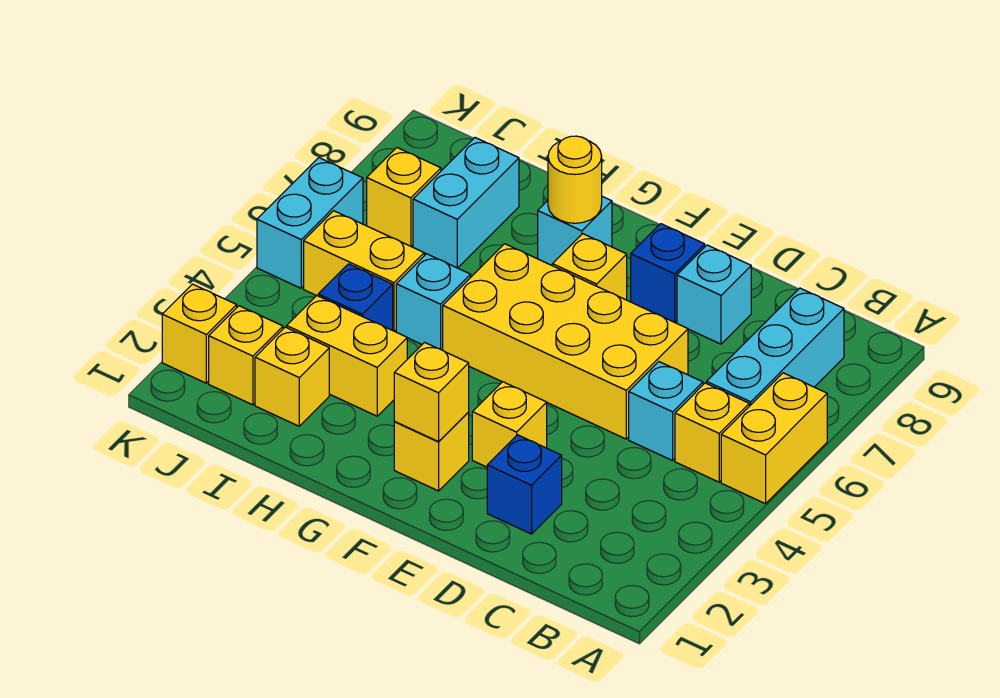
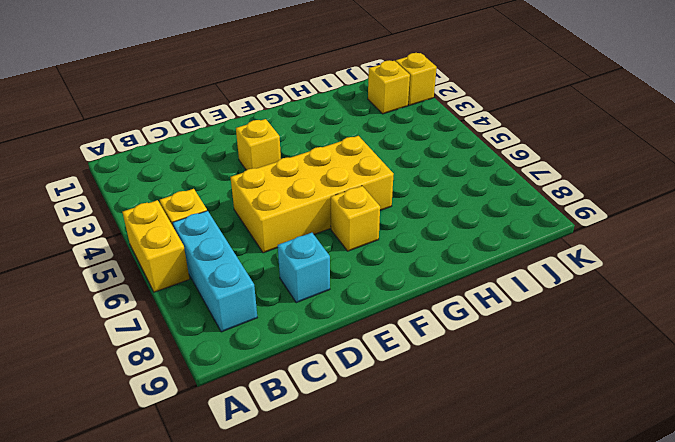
none -> cyan 1x1 brick [629,362,703,461]
none -> blue 1x1 brick [487,435,562,534]
none -> blue 1x1 brick [631,224,705,322]

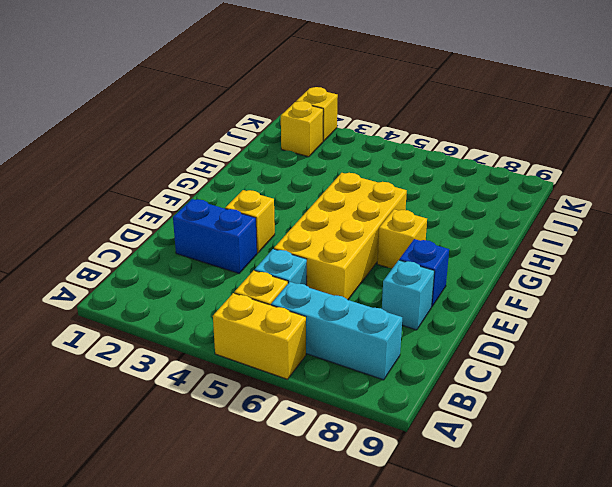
blue 1x2 brick [173,199,257,273] -> blue 1x1 brick [487,435,562,534]
none -> yellow 1x1 brick [394,412,469,491]
none -> cyan 1x1 brick [538,196,612,265]
none -> yellow 1x2 brick [287,296,407,416]

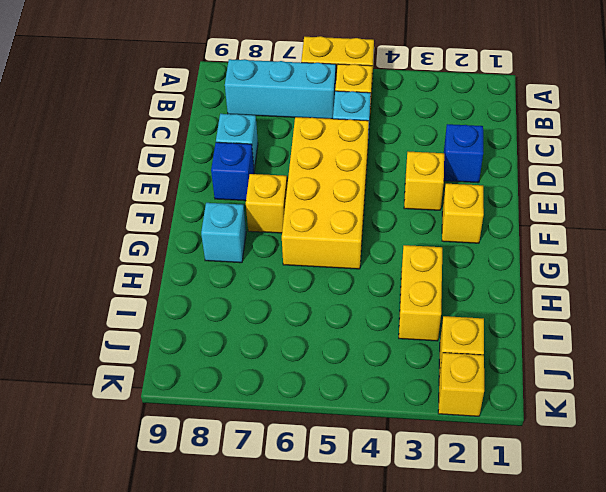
none -> cyan 1x1 brick [396,254,471,350]
none -> yellow 1x1 brick [255,327,329,426]
none -> blue 1x1 brick [318,264,393,330]

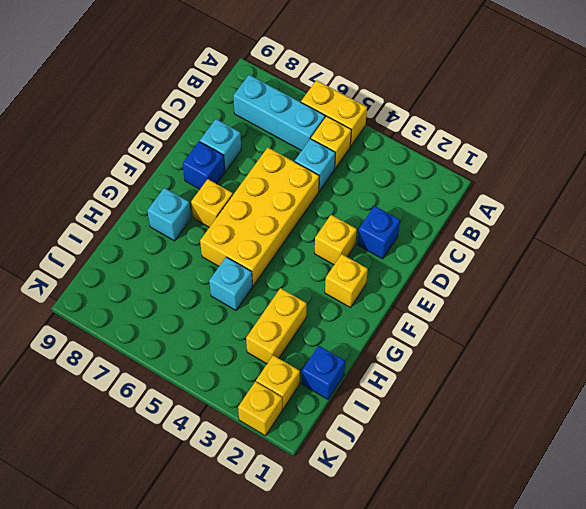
blue 1x1 brick [302,346,345,399] -> blue 1x1 brick moved to [318,264,393,330]
none -> yellow 1x1 brick [255,327,329,426]
none -> yellow 1x2 brick [304,211,424,331]
none -> cyan 1x2 brick [413,138,519,268]

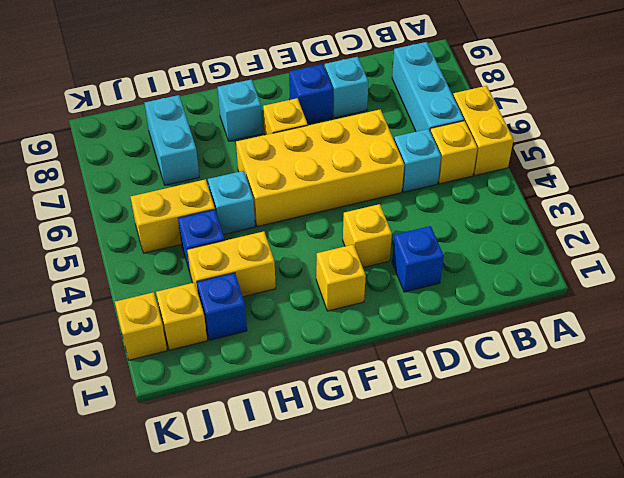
blue 1x1 brick [197,273,247,340] -> yellow 1x1 brick [255,327,329,426]
none -> yellow 1x1 brick [367,148,441,246]
none -> cyan 1x2 brick [257,158,363,288]
none -> yellow 1x1 brick [394,342,469,442]

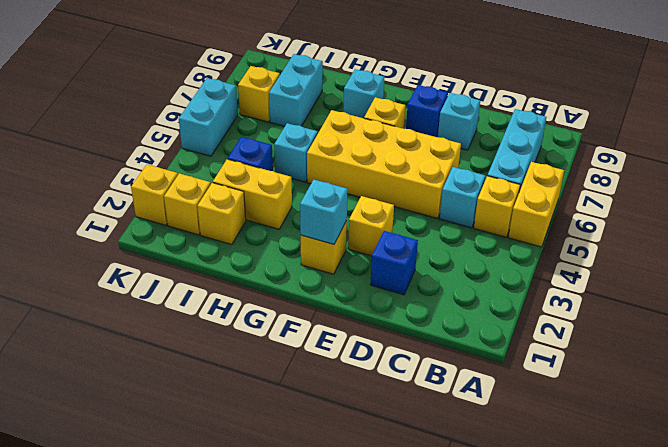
cyan 1x1 brick [300,180,348,244] -> yellow 1x1 brick [394,342,469,442]
none -> yellow 1x2 brick [304,211,424,331]
none -> yellow 1x1 round brick [548,136,602,223]

